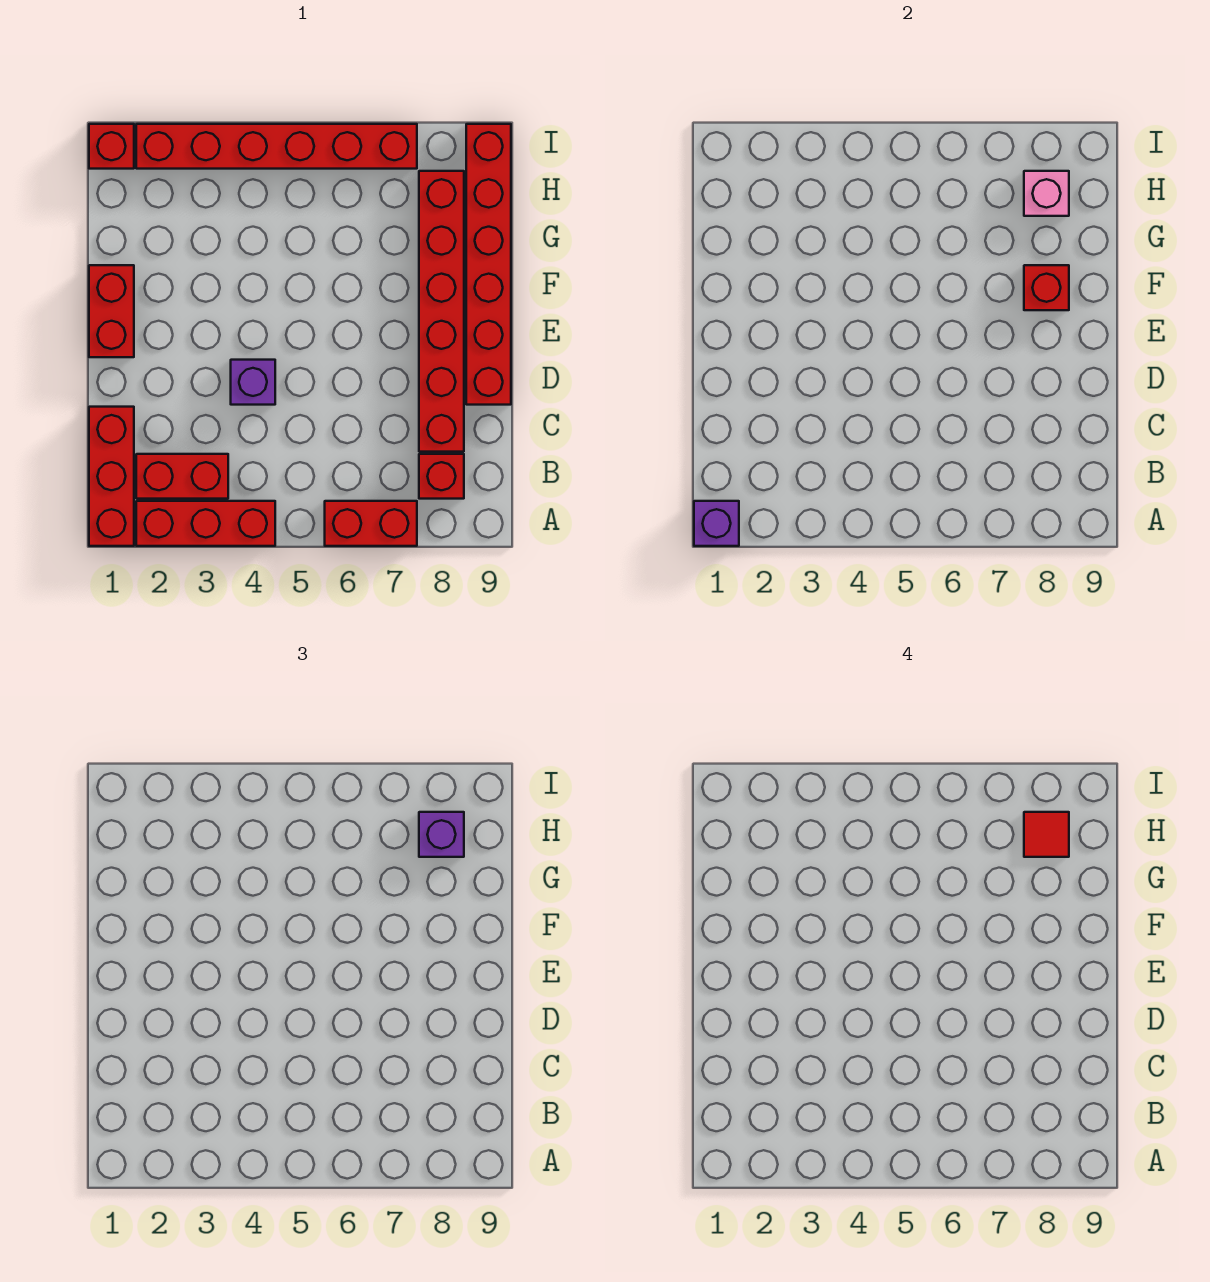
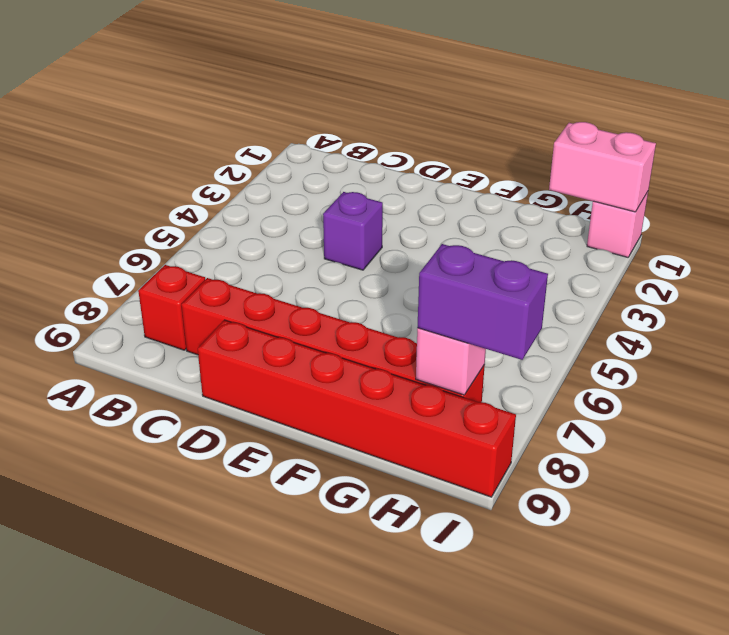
pink 1x2 brick [549,122,656,212] -> none
purple 1x2 brick [417,244,548,360] -> purple 1x1 brick [419,812,464,857]
pink 1x1 brick [587,192,648,257] -> red 1x1 brick [89,124,134,169]
none -> red 1x3 brick [89,407,134,546]
none -> red 1x3 brick [136,501,275,546]
none -> red 1x2 brick [325,501,417,546]

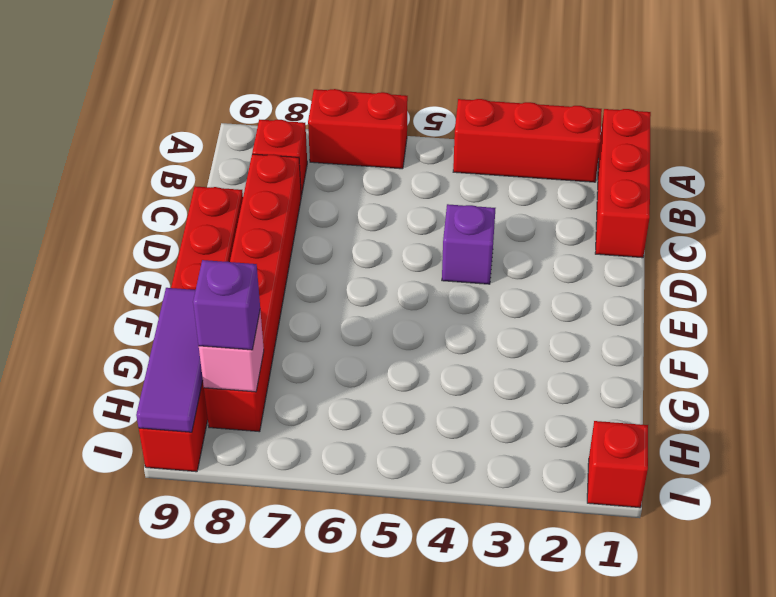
purple 1x3 tile [136,288,203,432] -> none
none -> red 1x2 brick [136,454,228,499]
none -> red 1x2 brick [89,265,134,357]
none -> red 1x6 brick [136,124,417,169]

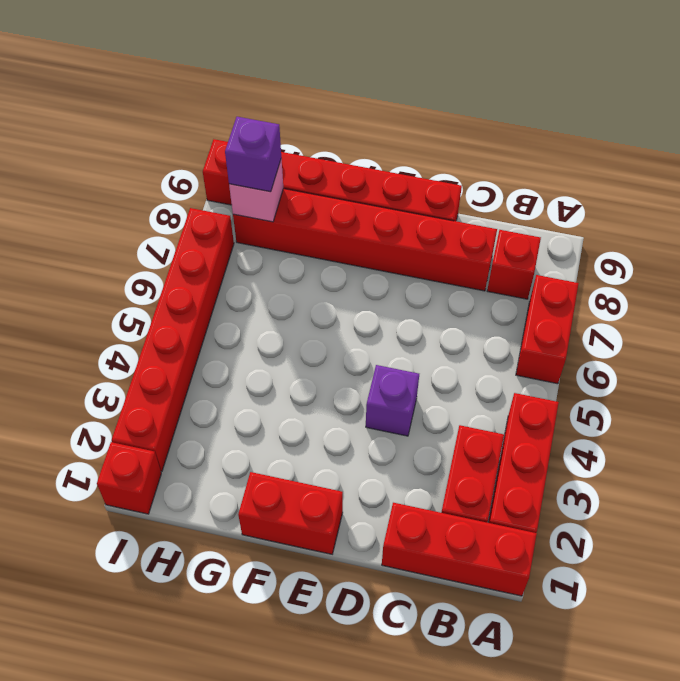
none -> purple 1x1 brick [694,501,739,546]
none -> red 1x1 brick [1024,265,1069,310]
none -> red 1x1 tile [1024,812,1069,857]

